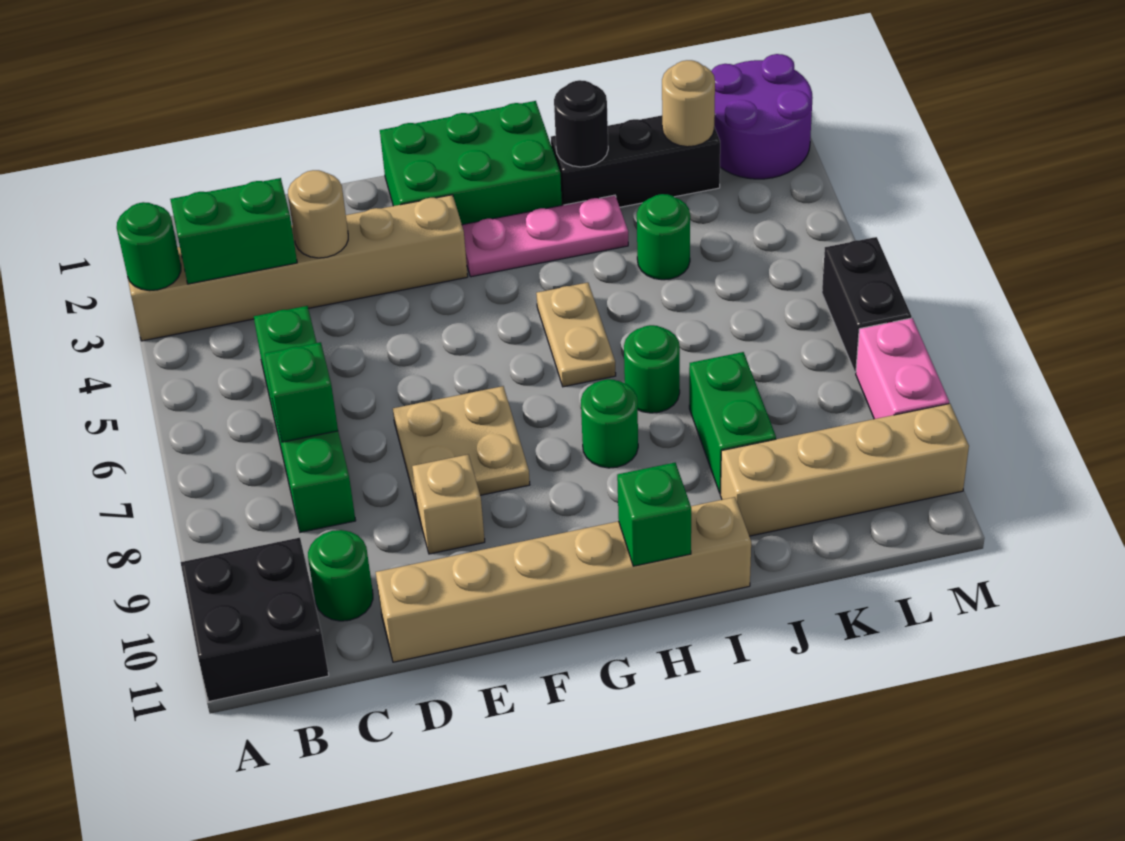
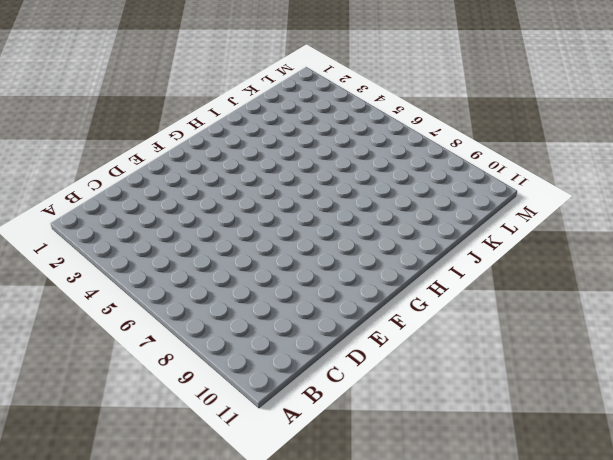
none -> tan 1x6 brick [128,195,468,341]
none -> black 2x2 brick [181,538,329,701]
none -> green 1x4 brick [254,306,356,532]

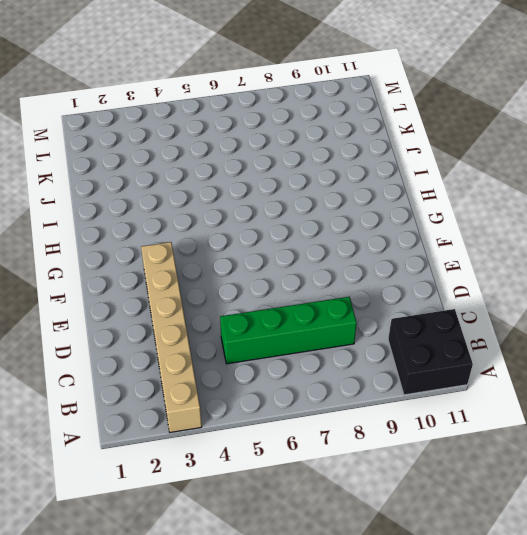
none -> green 1x1 round brick [308,530,373,621]
none -> tan 1x6 brick [376,497,751,662]
none -> tan 2x2 plate [393,386,530,507]

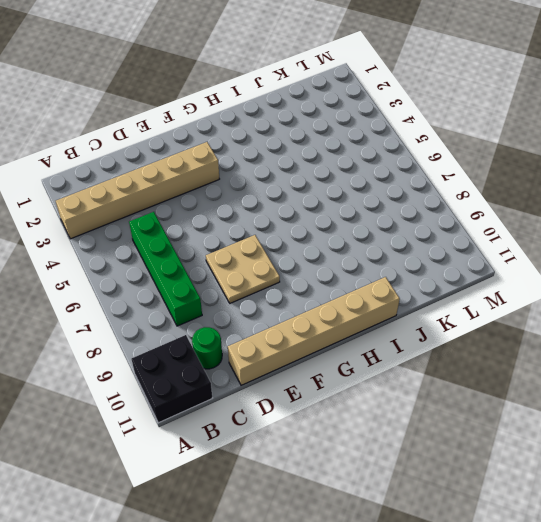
none -> tan 1x1 brick [412,455,485,554]
none -> green 2x3 brick [380,101,562,225]
none -> pink 1x3 plate [462,195,628,277]

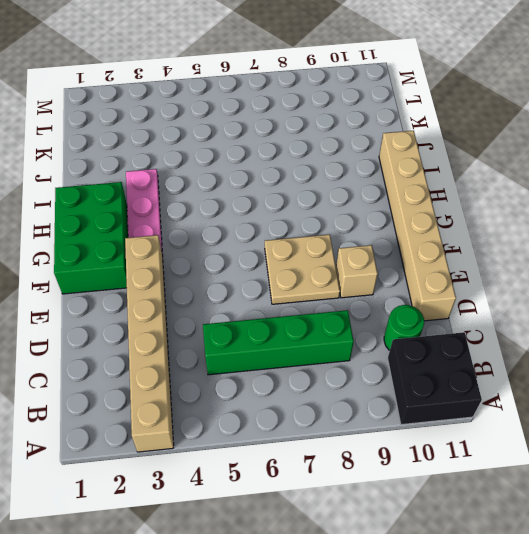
none -> tan 1x2 plate [536,283,616,387]
none -> green 1x1 round brick [581,379,638,468]
none -> black 1x3 brick [551,115,720,207]

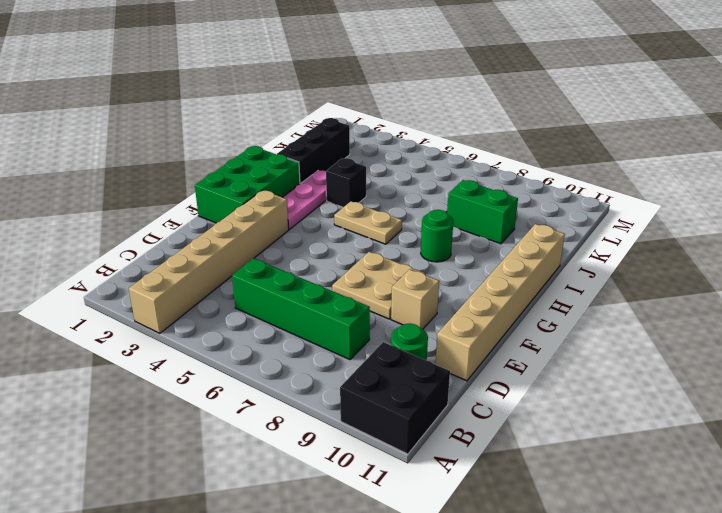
black 1x1 brick [326,158,366,207] -> none
none -> green 1x1 round brick [624,325,680,413]
none -> green 1x1 round brick [637,194,690,280]
none -> tan 1x4 brick [720,404,969,536]

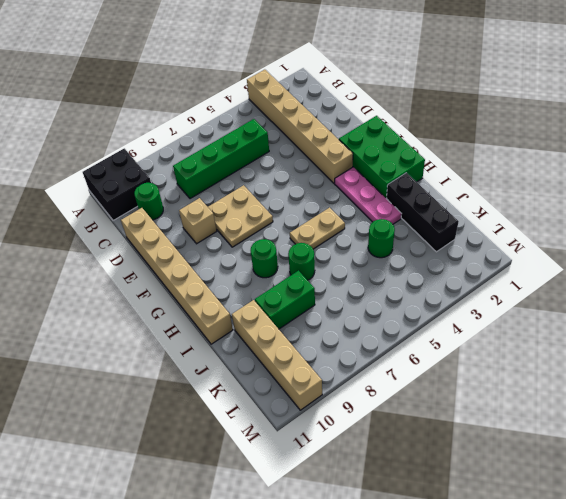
none -> purple 2x2 round brick [711,54,813,179]
none -> black 1x2 brick [822,237,912,372]
none -> pink 1x2 brick [856,318,949,419]

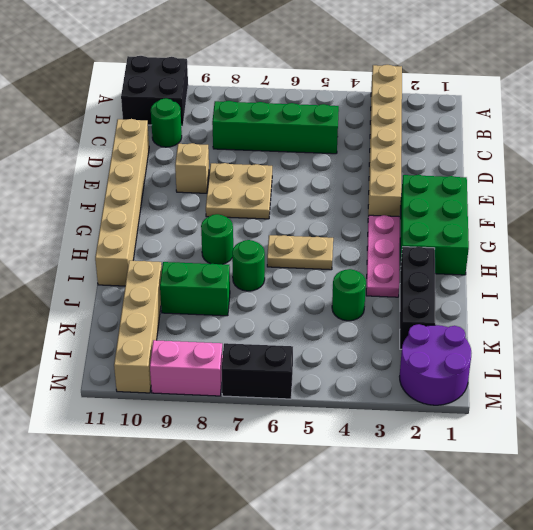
none -> green 1x1 round brick [117,202,181,291]
none -> green 1x2 brick [170,178,297,284]
none -> green 1x1 brick [264,342,338,442]

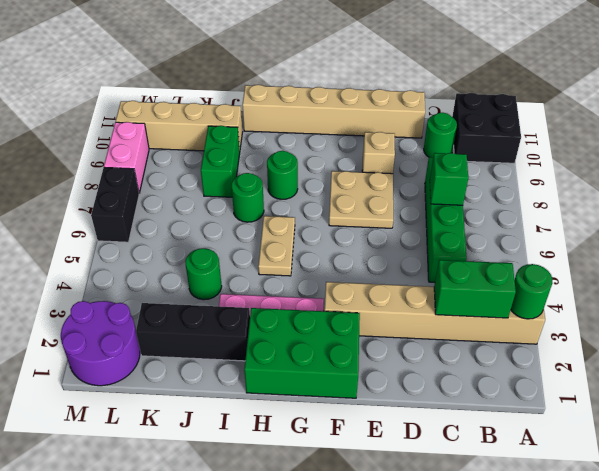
none -> tan 1x1 round brick [288,170,348,258]
none -> green 1x1 brick [617,463,691,566]
none -> black 1x1 round brick [554,80,608,167]

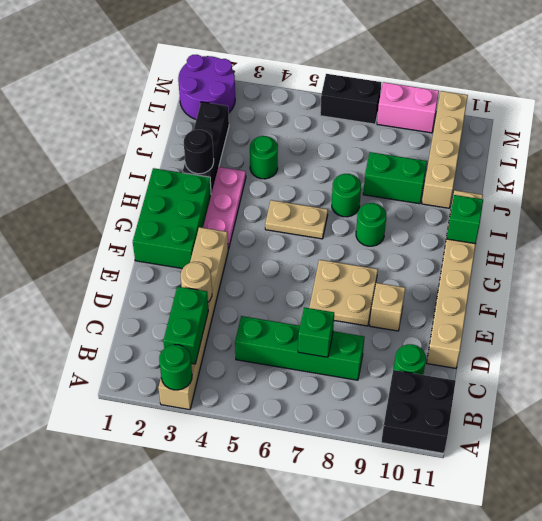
none -> tan 1x1 round brick [662,60,715,147]

